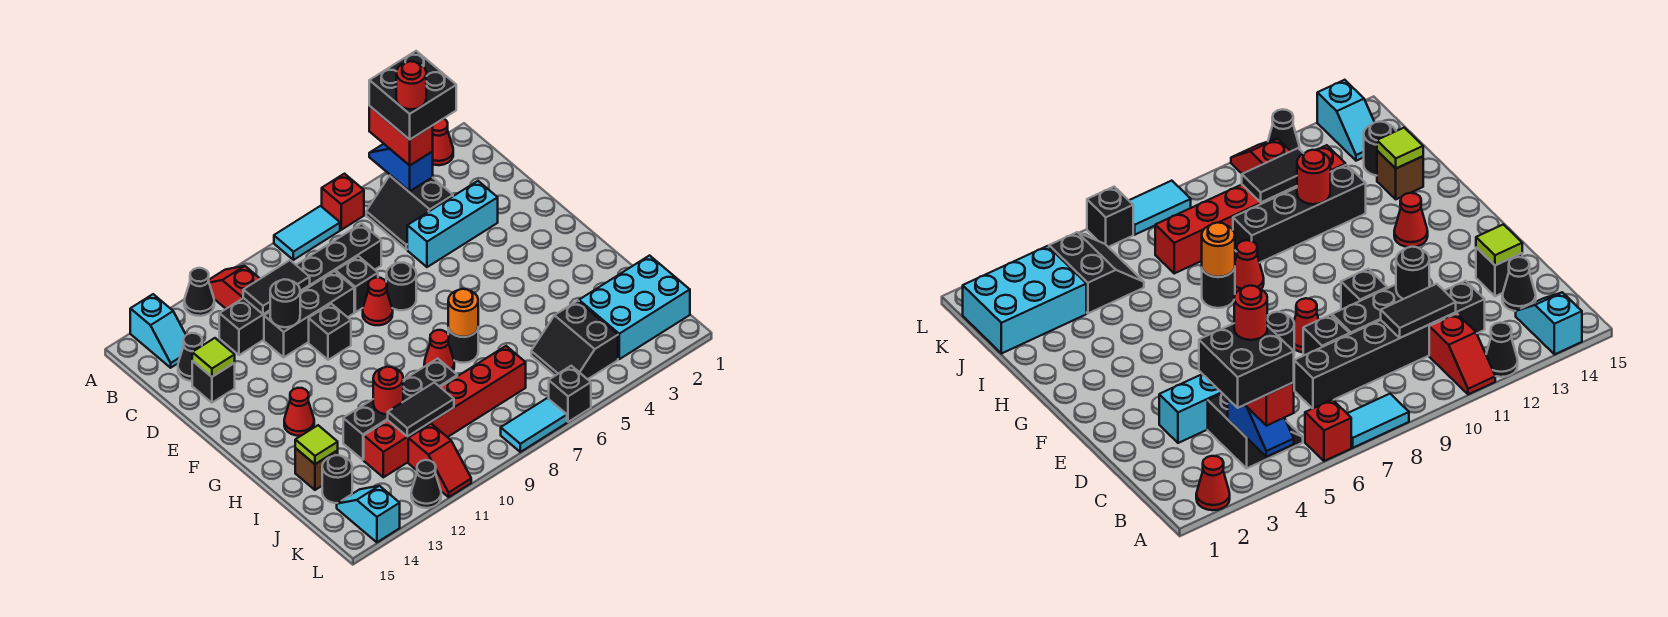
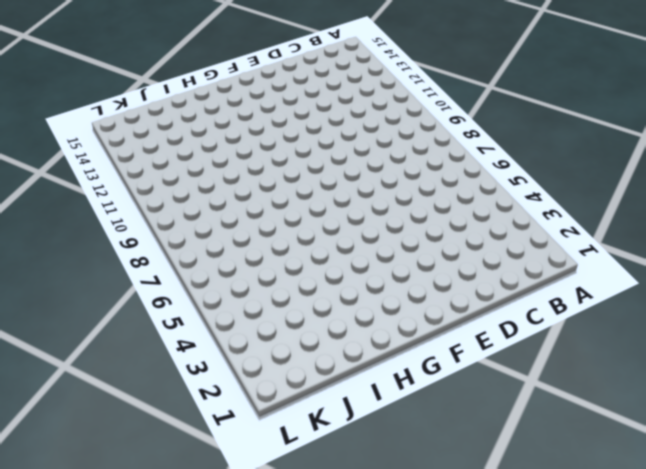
none -> red 1x1 cone [432,119,453,165]
none -> red 1x1 brick [322,174,364,230]
none -> cyan 1x2 tile [274,206,340,260]
none -> red 1x2 slope [208,266,260,309]

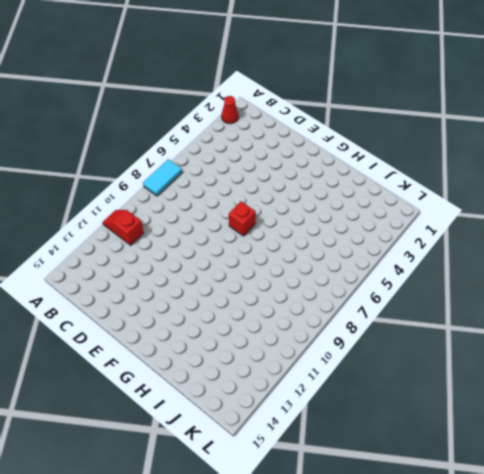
red 1x1 brick [229,201,256,236] -> red 1x1 brick moved to [322,174,364,230]
none -> black 1x1 cone [184,268,214,316]
none -> cyan 1x2 slope [130,294,186,368]
none -> black 2x2 slope [366,175,453,250]
none -> black 1x6 brick [219,224,381,355]

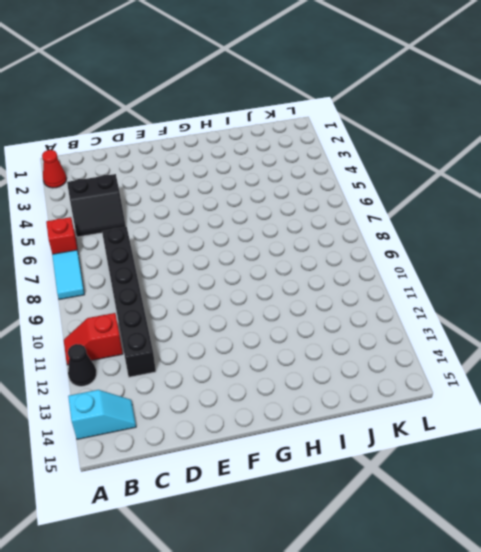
none -> black 1x1 cone [178,333,202,381]
none -> cyan 1x3 brick [407,181,498,267]
none -> black 1x1 brick [336,256,378,312]
none -> black 1x3 brick [264,271,354,357]

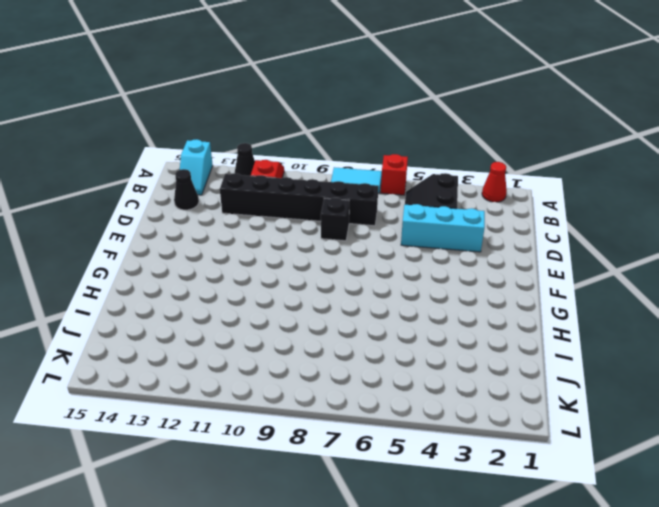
none -> black 1x3 brick [264,271,354,357]
none -> black 1x1 brick [192,361,235,403]
none -> black 1x1 round brick [386,263,416,310]
none -> red 1x1 cone [363,278,393,325]

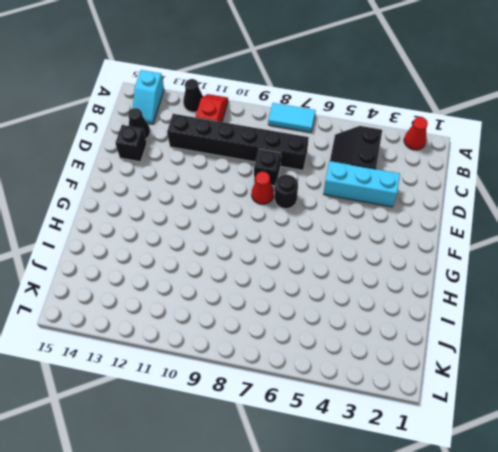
none -> red 1x1 brick [322,174,364,230]
none -> black 1x3 brick [264,271,354,357]
none -> black 1x1 brick [309,304,351,360]
none -> red 1x1 cone [284,388,314,436]

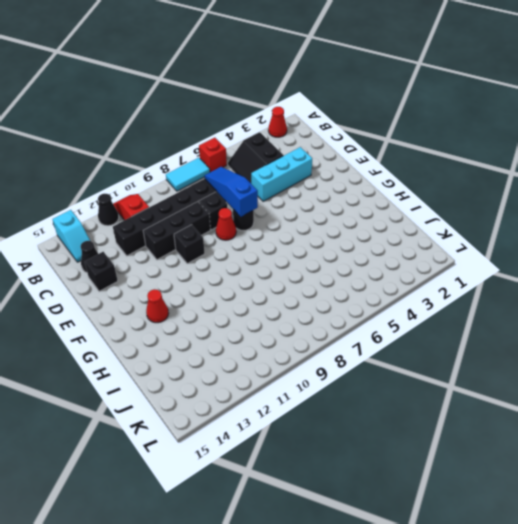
blue 1x3 slope [204,167,258,217] -> none
none -> black 1x1 round brick [448,328,478,363]
none -> red 1x1 cone [424,330,454,371]
none -> black 1x4 brick [343,358,457,460]
none -> brown 1x1 brick [295,448,338,490]

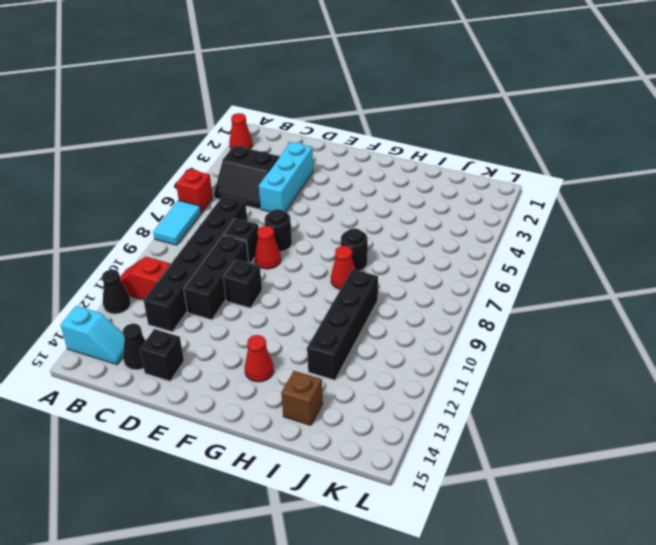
none -> cyan 2x3 brick [579,256,690,359]
none -> black 2x2 slope [531,301,618,379]
none -> red 1x6 brick [364,346,526,477]
none -> black 1x1 round brick [322,455,352,503]

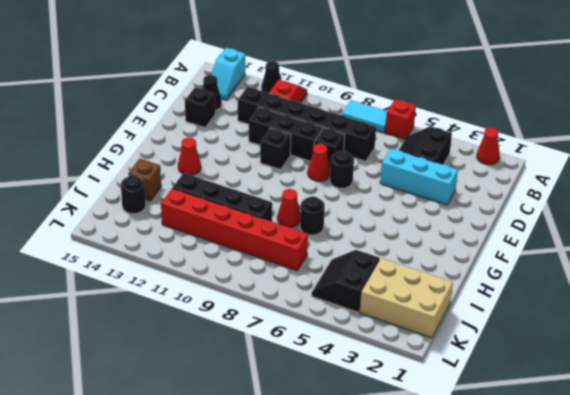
tan 2x3 brick [360,258,453,338] -> cyan 2x3 brick [579,256,690,359]
none -> red 1x2 slope [408,424,471,497]
none -> cyan 1x2 slope [337,486,400,542]
none -> black 1x1 brick [549,366,591,422]
none -> cyan 1x2 tile [501,398,567,452]

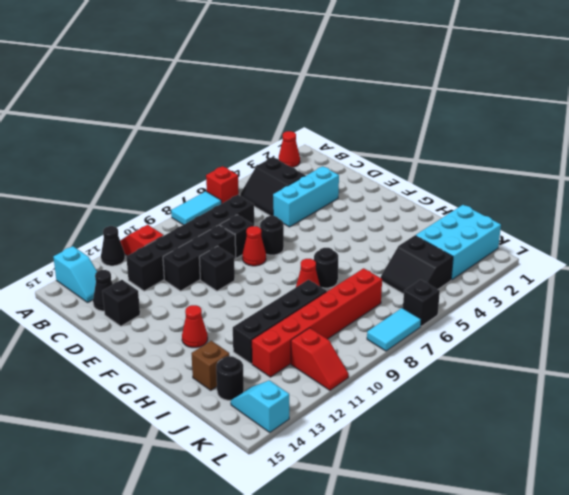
none -> black 1x1 cone [411,460,441,508]
none -> blue 1x2 slope [369,144,433,191]
none -> black 1x2 tile [243,260,310,314]
none -> black 1x1 round brick [270,279,300,327]

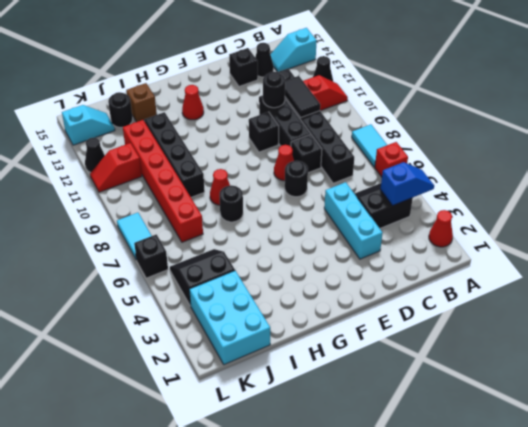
none -> lime 1x1 tile [192,338,235,377]
none -> orange 1x1 round brick [448,289,478,337]
none -> red 1x1 round brick [373,367,403,415]
none -> lime 1x1 tile [295,425,338,464]

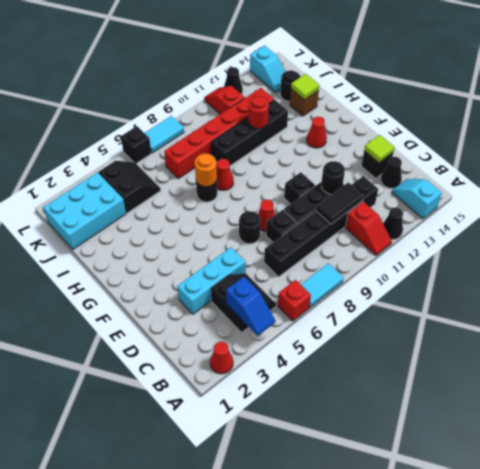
none -> black 1x2 tile [388,382,454,436]
none -> red 1x2 brick [369,106,433,165]
none -> black 2x2 brick [369,51,456,140]
none -> red 1x1 round brick [396,61,426,109]

